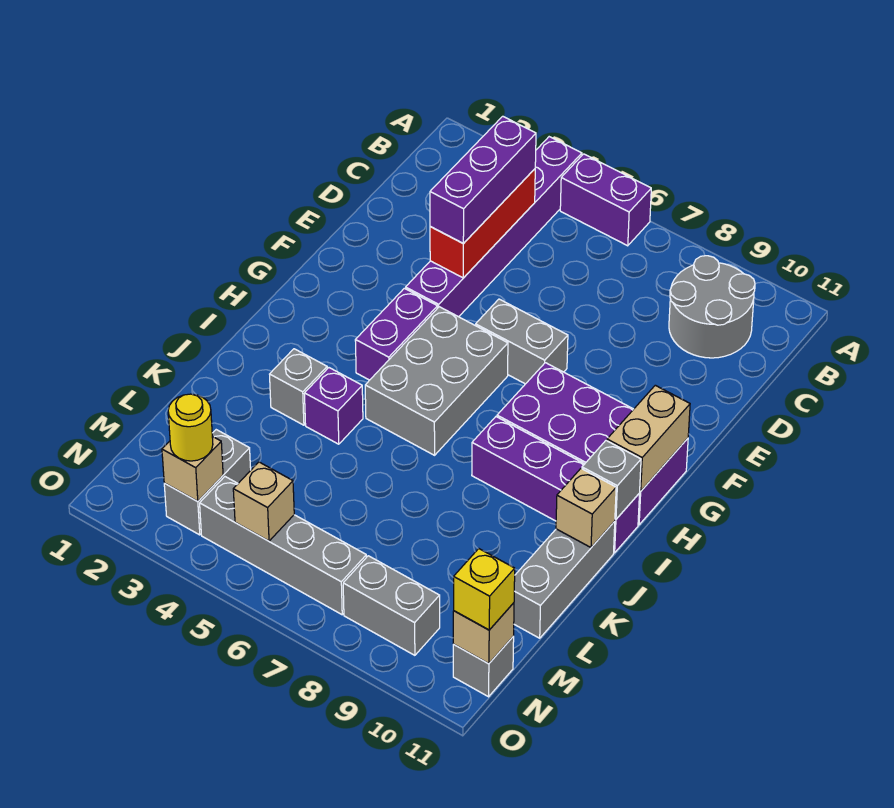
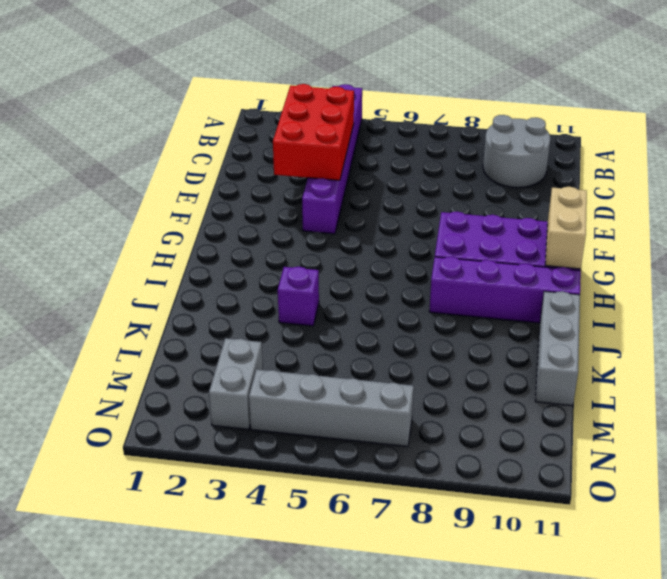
red 2x3 brick [273,84,354,180] -> red 1x3 brick [430,169,535,278]
none -> purple 1x2 brick [560,154,651,246]
none -> grey 1x2 brick [476,299,568,384]
none -> purple 1x2 brick [355,288,438,380]

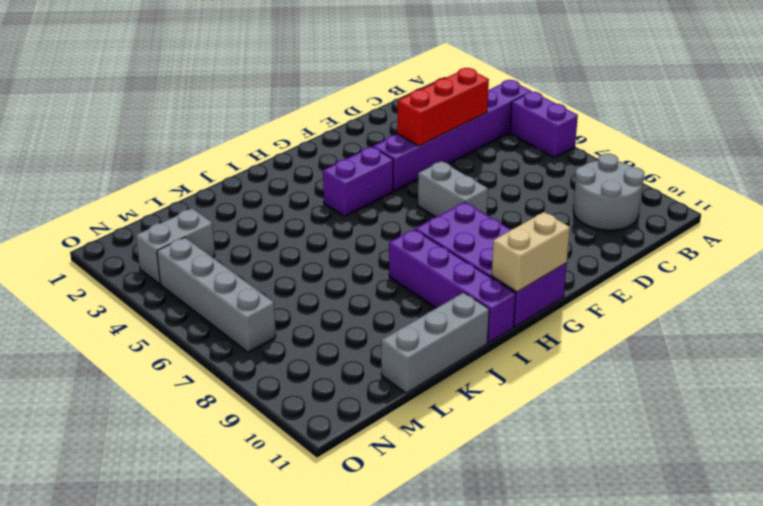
none -> grey 2x3 brick [365,307,508,455]
none -> grey 1x1 brick [270,349,327,425]
none -> purple 1x1 brick [304,368,363,444]

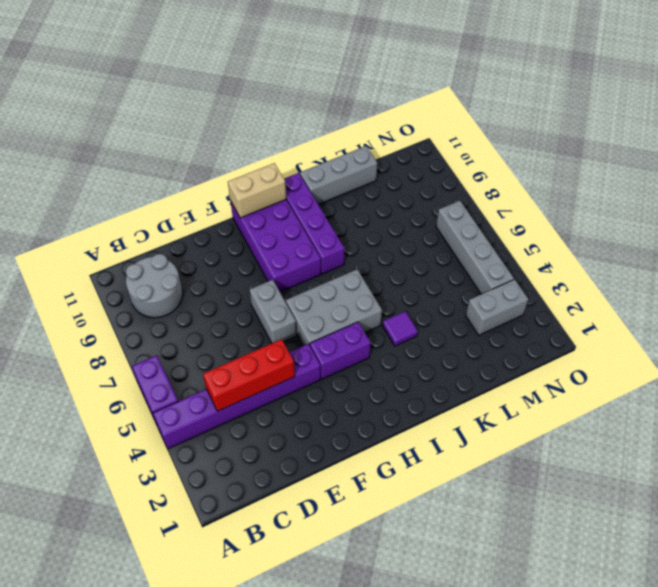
purple 1x1 tile [383,311,418,346] -> purple 1x1 brick [304,368,363,444]
none -> grey 1x1 brick [270,349,327,425]
none -> grey 1x2 brick [343,556,440,655]
none -> grey 1x1 brick [453,636,514,697]

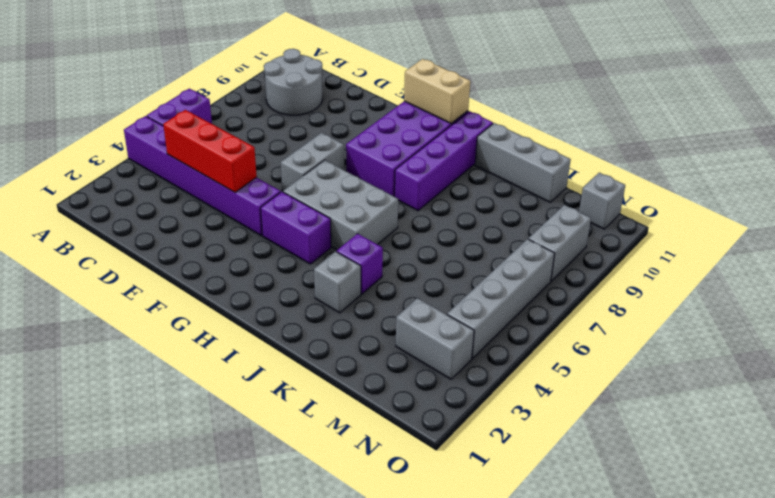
none -> grey 1x1 brick [582,441,641,519]
none -> tan 1x1 brick [556,469,616,547]
none -> tan 1x1 brick [162,436,223,501]

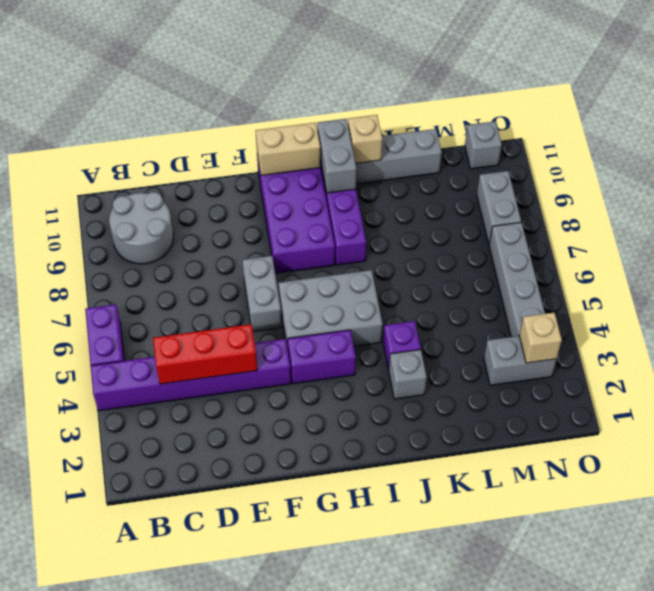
grey 1x2 brick [317,119,357,193] -> grey 1x1 brick [582,441,641,519]
none -> tan 1x1 brick [233,462,294,541]
none -> tan 1x1 brick [453,603,514,664]
none -> purple 1x3 brick [430,116,536,244]

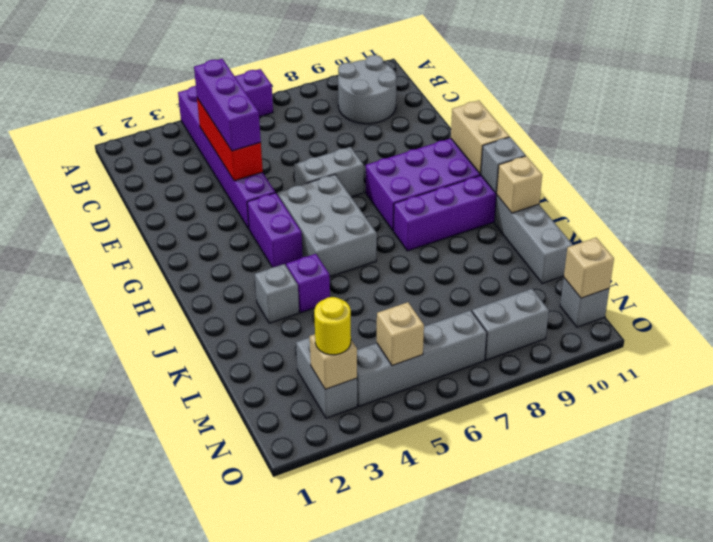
none -> yellow 1x1 brick [454,549,515,630]

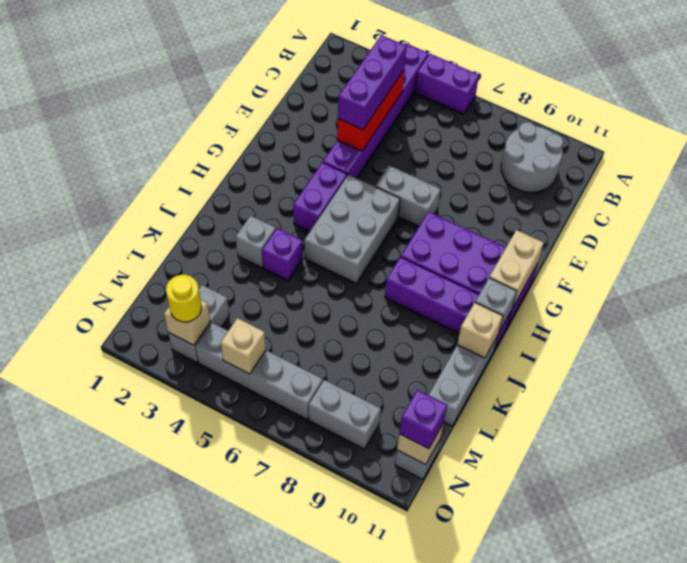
purple 1x1 brick [399,390,447,449] -> yellow 1x1 brick [454,549,515,630]

